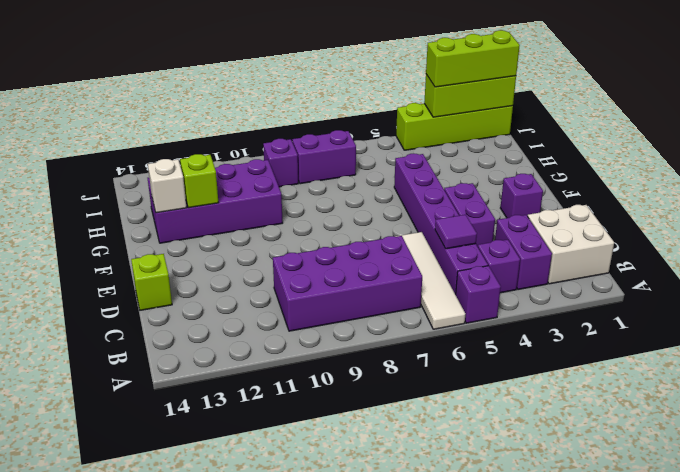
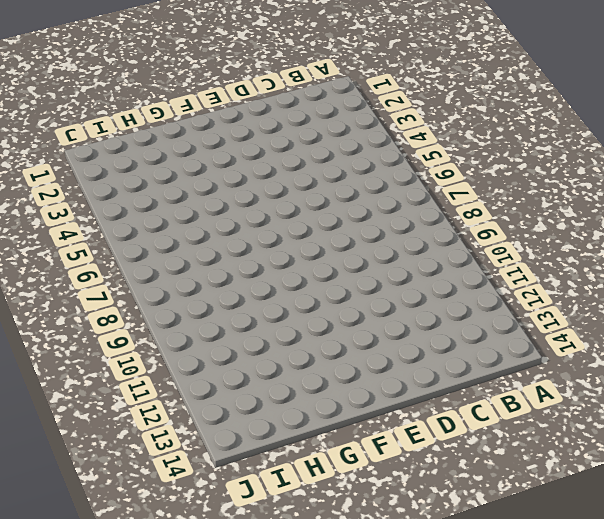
none -> purple 1x1 brick [456,266,501,323]
none -> white 1x4 tile [395,232,465,329]
none -> white 2x2 brick [528,205,614,284]

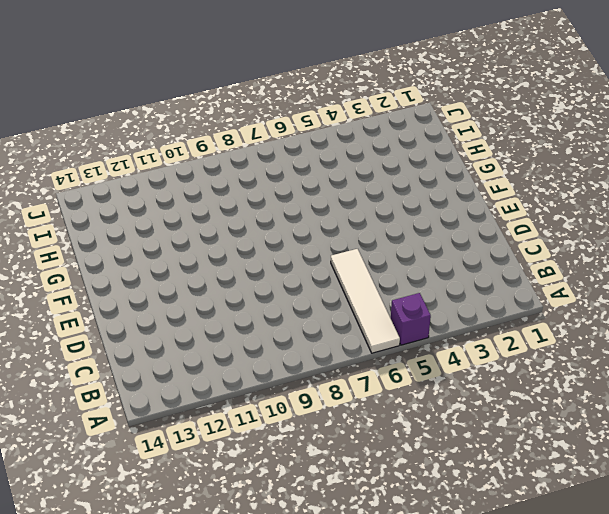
none -> white 2x2 brick [528,205,614,284]
none -> purple 1x2 brick [495,215,552,290]
none -> purple 1x1 brick [478,240,520,293]

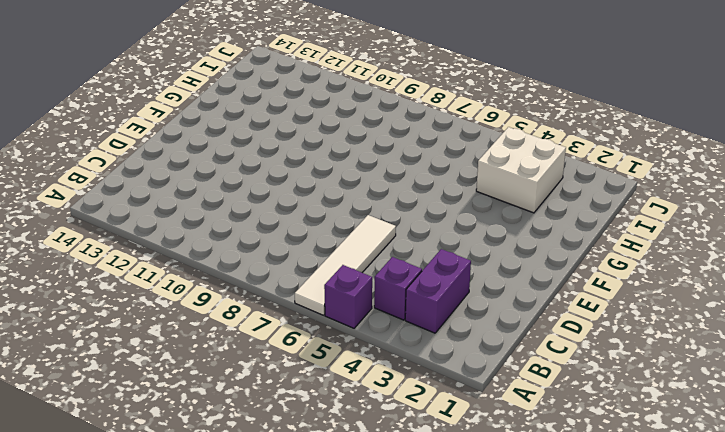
white 2x2 brick [476,127,566,213] -> white 2x2 brick moved to [528,205,614,284]
none -> purple 1x6 brick [394,154,488,294]
none -> purple 2x4 brick [273,236,422,331]
none -> purple 1x2 brick [444,183,495,246]

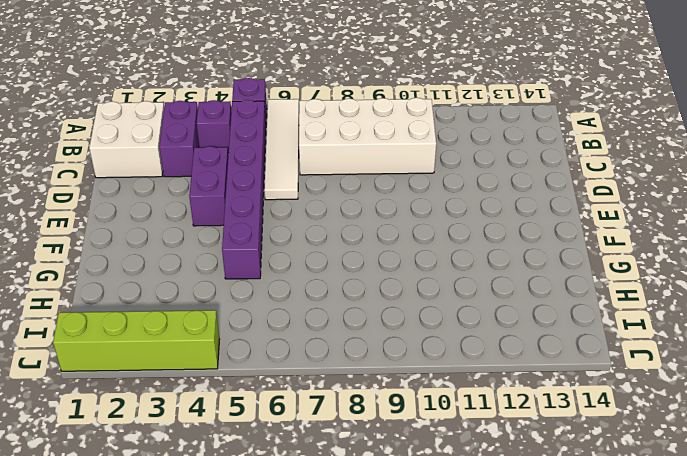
white 2x4 brick [299,98,436,175] -> purple 2x4 brick [273,236,422,331]
none -> lime 1x1 brick [131,254,172,310]
none -> purple 1x1 brick [501,174,543,218]
none -> purple 2x4 brick [148,159,283,243]

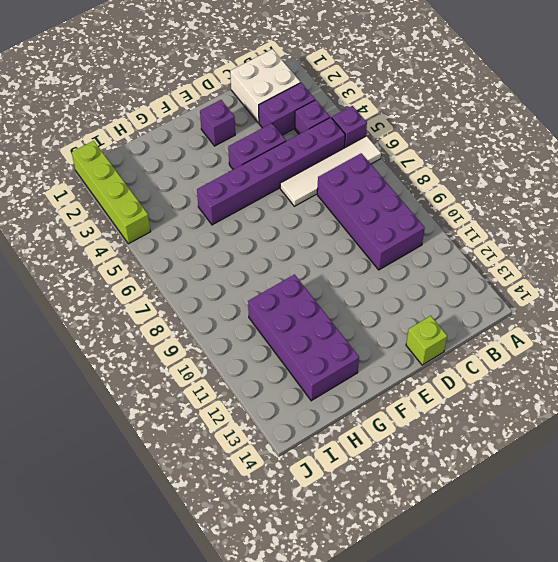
none -> purple 1x2 brick [292,130,356,184]
none -> purple 1x1 brick [263,139,298,187]
none -> purple 1x1 tile [435,215,477,249]

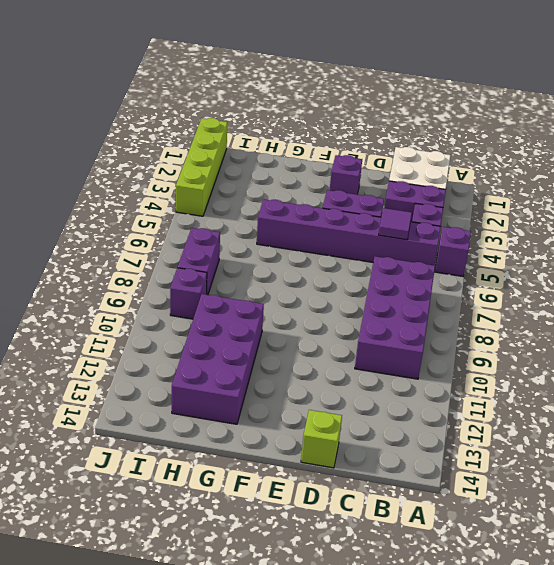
none -> white 1x4 tile [395,232,465,329]
none -> lime 1x1 brick [180,154,219,208]
none -> white 1x1 brick [148,159,187,213]

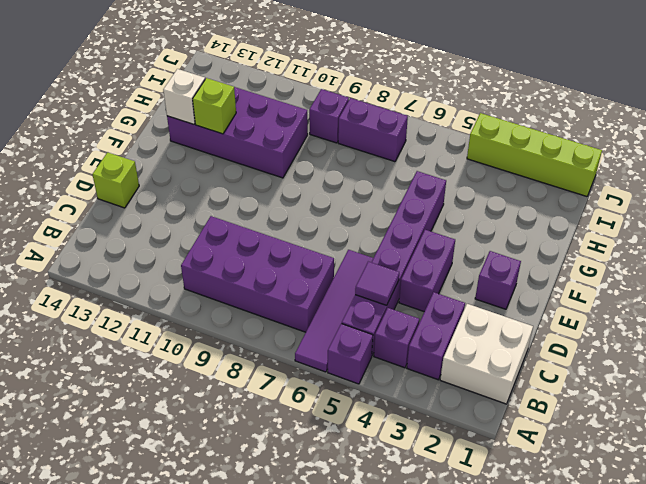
purple 1x4 tile [295,250,373,372] -> white 1x4 tile [395,232,465,329]
none -> lime 1x3 brick [424,74,516,117]
none -> lime 1x3 brick [426,30,520,87]

